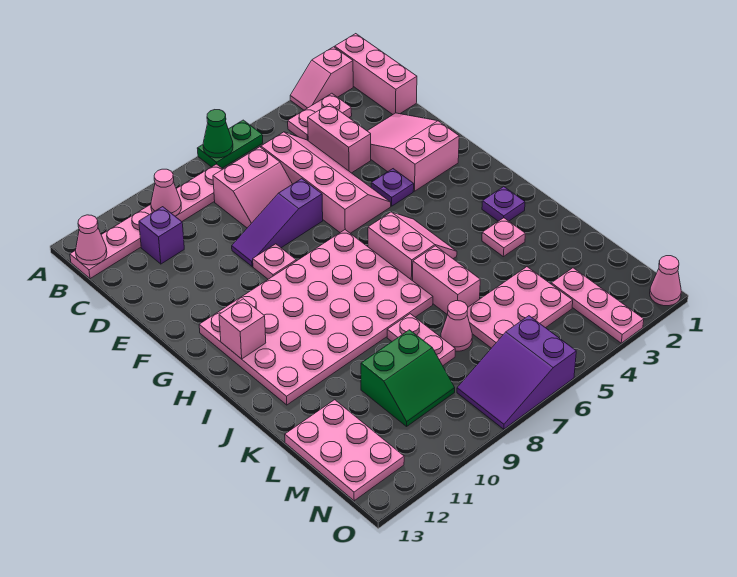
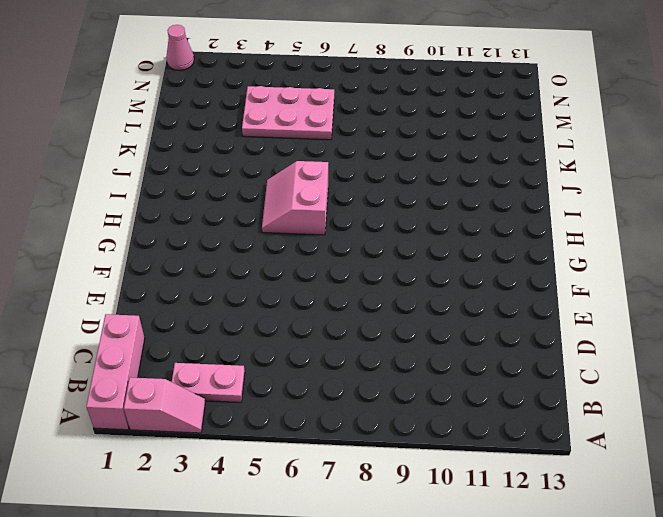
none -> green 1x2 plate [197,120,263,168]
none -> pink 1x6 plate [70,164,223,279]
none -> pink 1x2 brick [308,104,371,173]
none -> pink 2x4 slope [261,132,391,233]

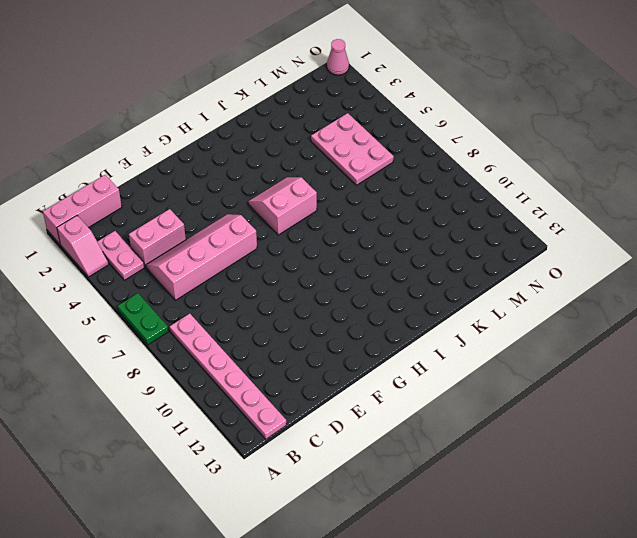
none -> pink 2x2 slope [213,147,292,228]
none -> purple 1x1 brick [139,207,184,264]
none -> pink 2x3 slope [368,113,459,191]
none -> purple 1x3 slope [232,179,323,266]

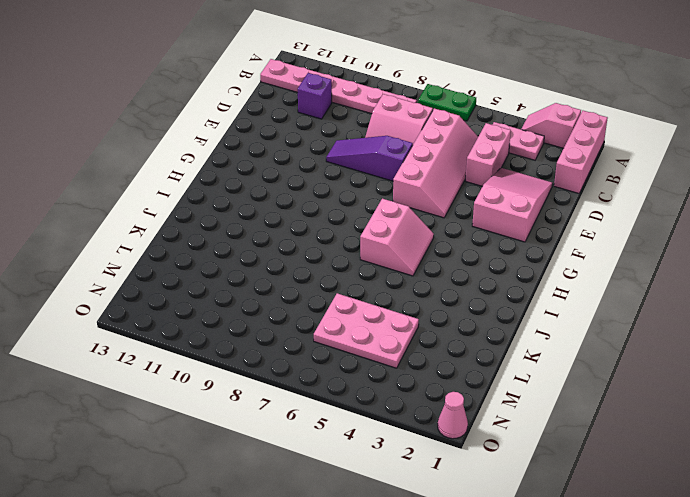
none -> purple 1x1 plate [371,169,414,206]
none -> pink 1x1 plate [253,244,296,279]
none -> pink 4x6 plate [199,230,433,405]
none -> purple 1x1 plate [482,187,525,221]

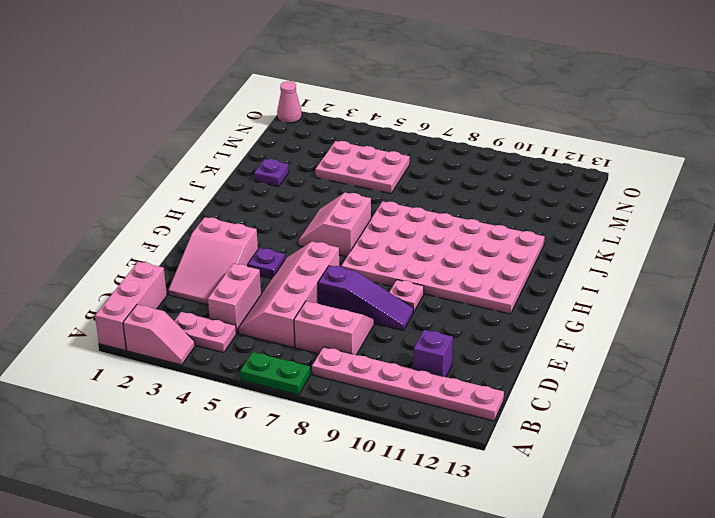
purple 1x1 plate [254,159,289,187] -> purple 1x1 plate moved to [482,187,525,221]
none -> pink 1x1 plate [482,218,525,257]
none -> pink 1x2 brick [413,246,480,315]
none -> pink 1x2 plate [387,314,455,366]
none -> pink 1x1 cone [441,301,472,351]

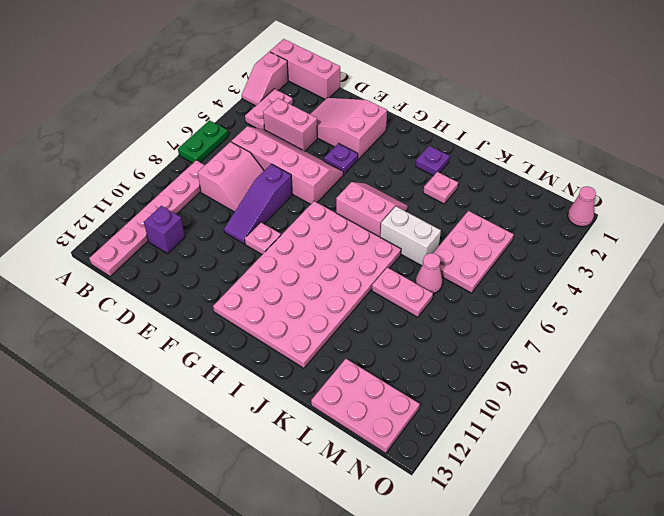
white 1x2 brick [380,206,441,266] -> pink 1x2 brick [413,246,480,315]
none -> green 2x2 slope [361,330,455,426]
none -> pink 1x3 plate [551,268,644,343]
none -> purple 2x3 slope [457,316,576,429]
none -> green 1x1 cone [203,110,233,158]

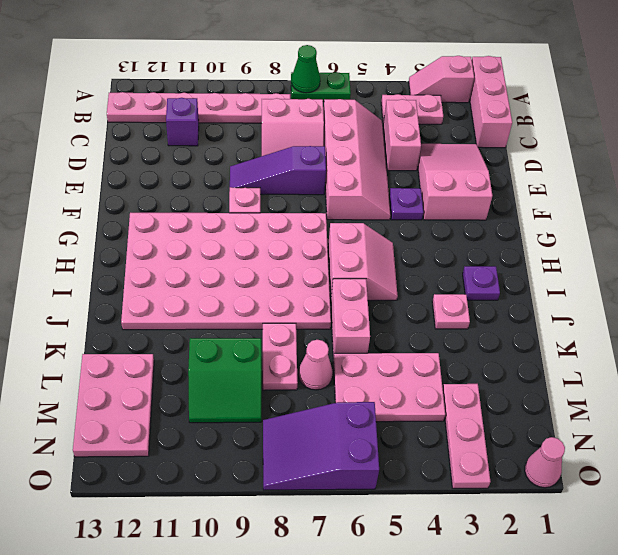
none -> pink 1x1 cone [151,169,181,216]
none -> pink 1x1 cone [76,215,107,265]
none -> pink 1x1 brick [219,299,266,359]

